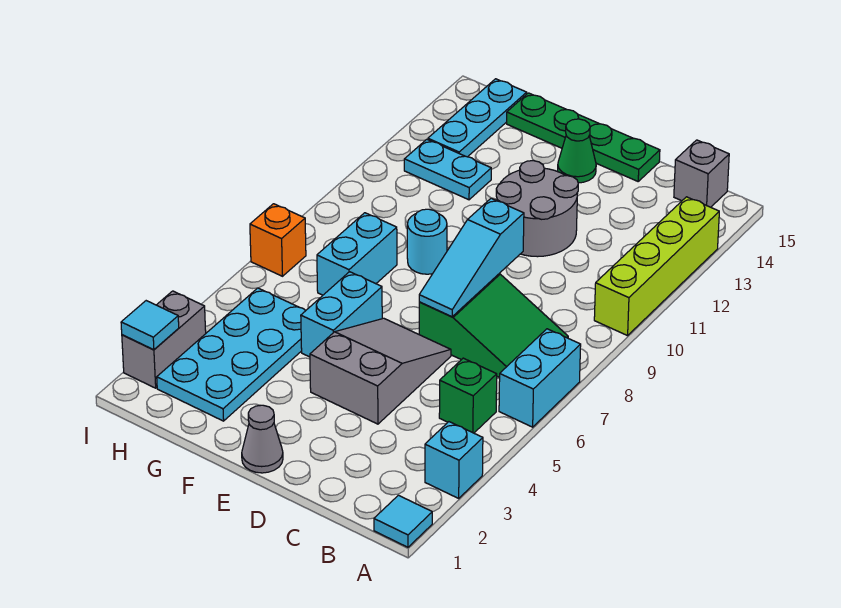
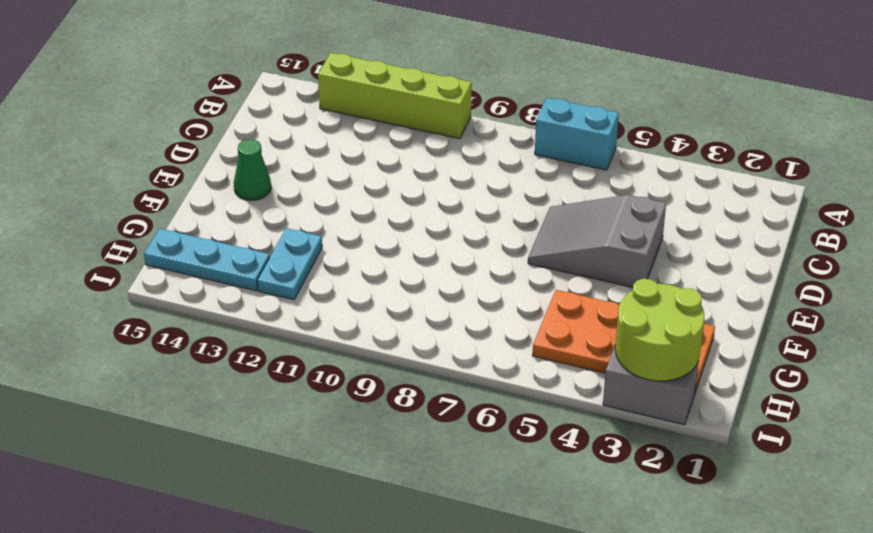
orange 2x4 plate [532,290,715,393] -> cyan 2x4 plate [157,288,306,421]
lime 2x2 round brick [615,279,704,381] -> cyan 1x1 tile [121,301,179,350]
none -> cyan 1x1 tile [374,495,432,547]
none -> cyan 1x1 brick [425,422,483,498]
none -> green 1x1 brick [439,358,497,433]

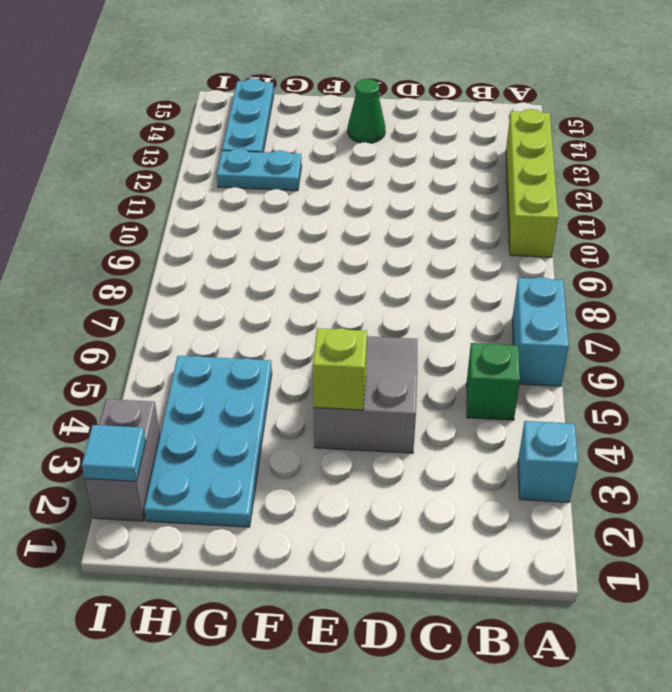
lime 1x1 brick [313,328,367,410] -> none
none -> cyan 1x1 tile [374,495,432,547]
none -> green 2x3 slope [419,274,568,377]
none -> grey 1x1 brick [674,140,729,207]

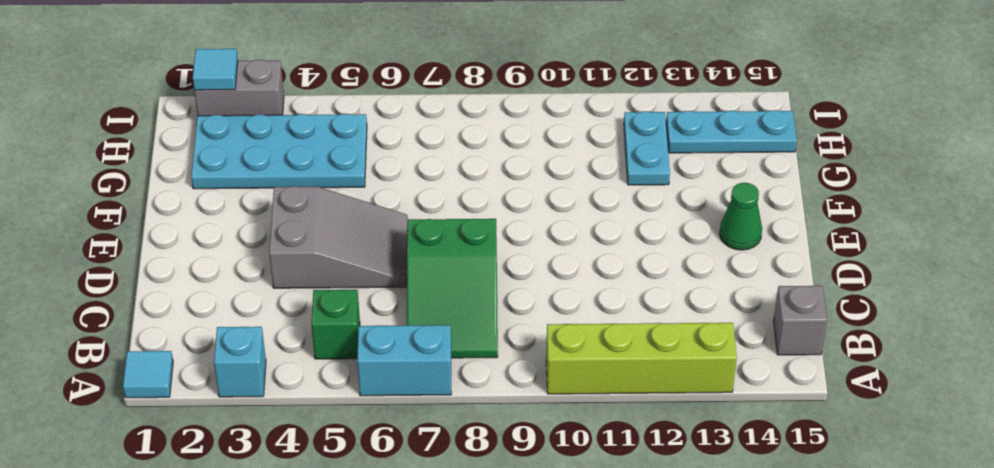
none -> grey 2x2 round brick [496,161,578,257]
none -> green 1x4 plate [507,93,660,181]
none -> grey 1x1 cone [242,405,283,473]

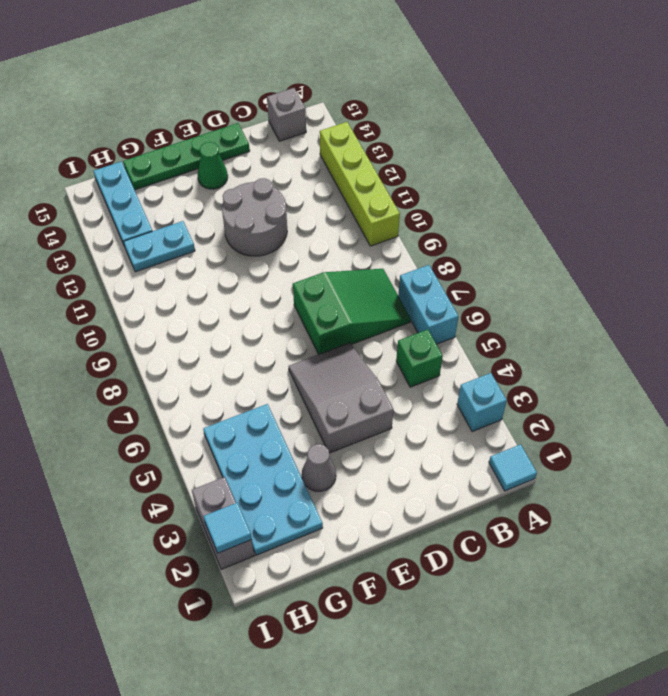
grey 1x1 cone [302,444,336,491] -> grey 1x1 cone moved to [242,405,283,473]
none -> cyan 1x2 brick [301,272,382,357]
none -> cyan 1x1 round brick [407,209,447,274]
none -> cyan 1x2 brick [317,213,397,295]

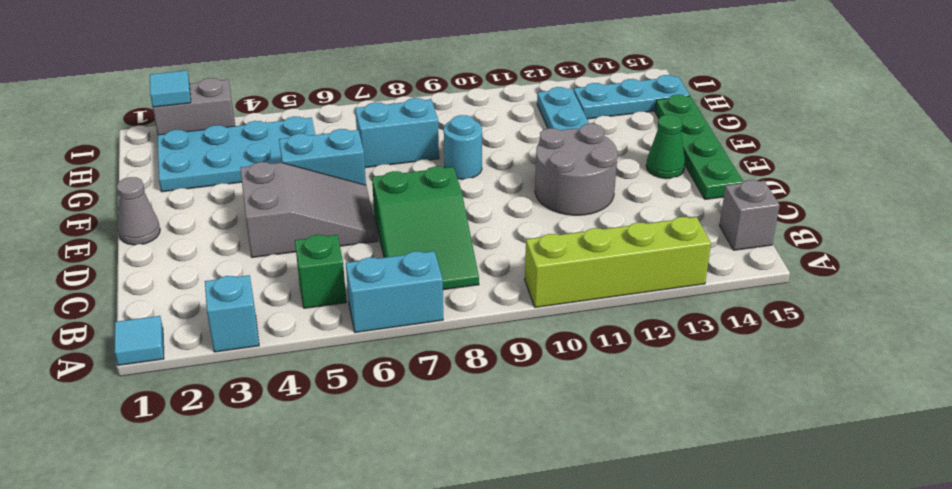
none -> orange 1x1 brick [250,204,306,276]
none -> cyan 1x3 slope [419,198,524,317]

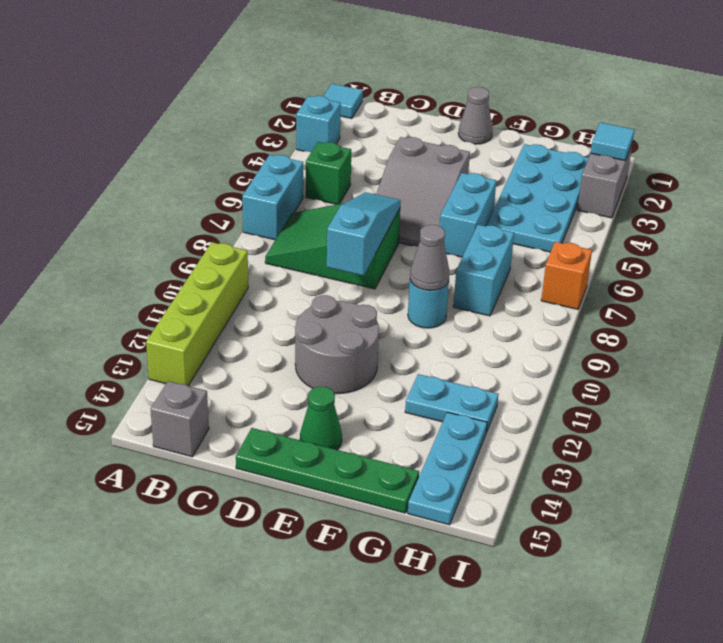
grey 1x1 cone [410,225,450,291] -> none

